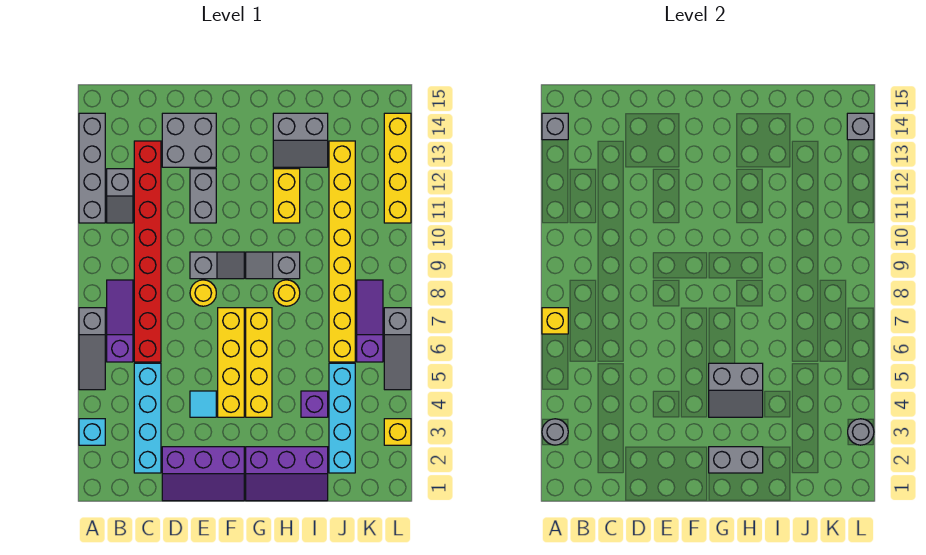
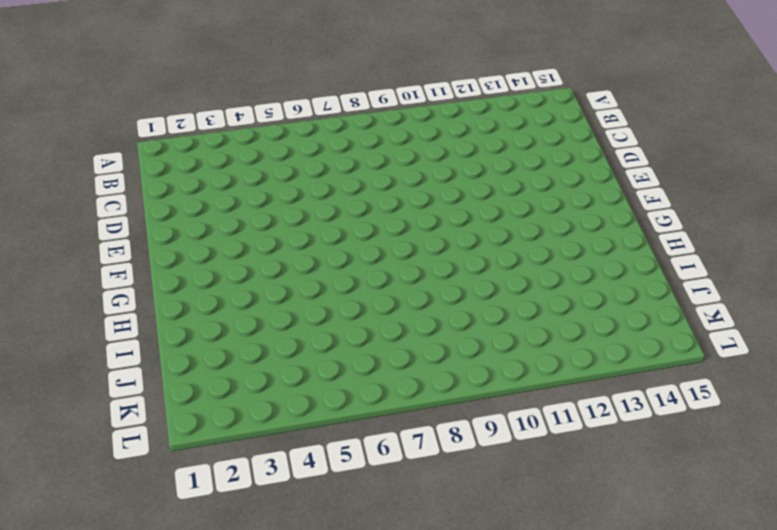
none -> cyan 1x1 brick [79,419,105,445]
none -> grey 1x3 slope [79,308,105,390]
none -> grey 1x4 brick [79,113,105,223]
none -> purple 1x3 slope [107,280,133,362]

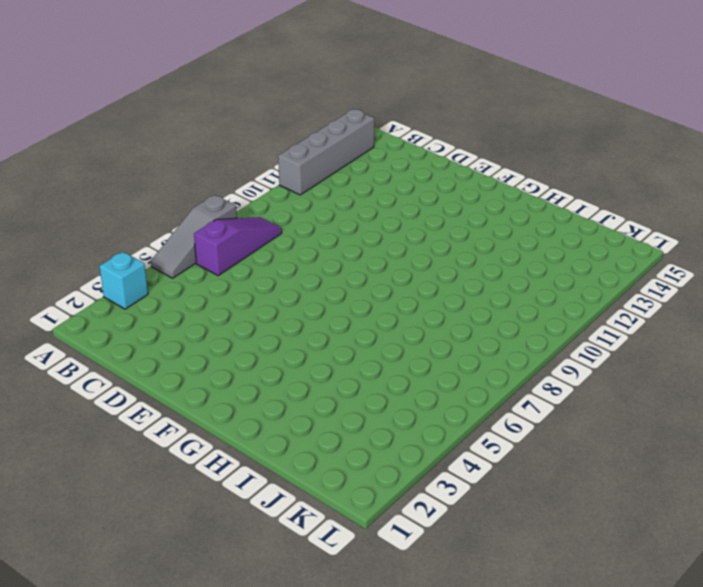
none -> grey 1x2 slope [107,169,133,223]
none -> cyan 1x4 brick [134,363,161,473]
none -> red 1x8 brick [134,141,161,362]
none -> purple 2x3 slope [162,447,244,501]

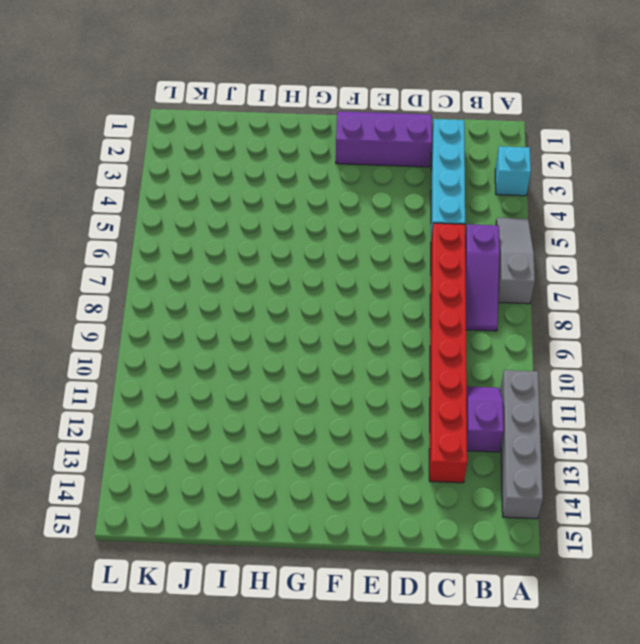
purple 1x2 slope [467,386,504,452] -> grey 1x2 slope [107,169,133,223]
none -> grey 2x2 brick [162,113,216,167]
none -> cyan 1x1 tile [190,391,216,417]
none -> yellow 1x1 round brick [190,280,216,306]
none -> grey 1x2 slope [190,252,244,279]

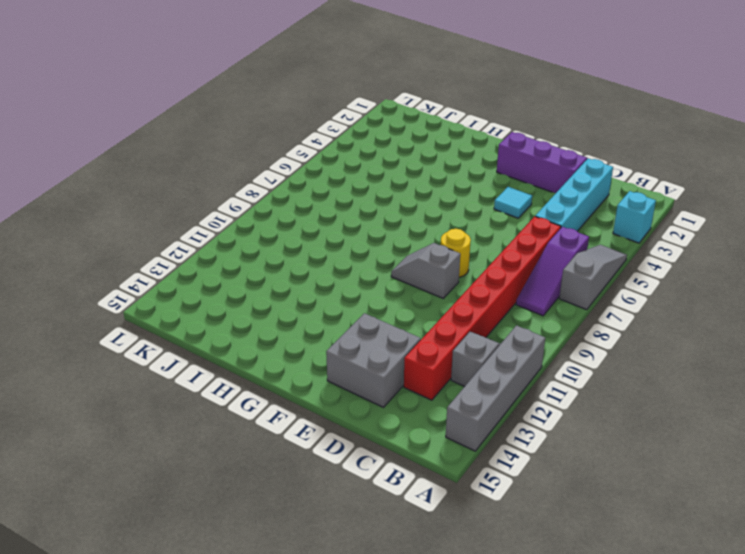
none -> grey 1x2 brick [190,169,216,223]
none -> yellow 1x4 brick [218,308,244,417]
none -> purple 2x3 slope [246,447,328,501]
none -> yellow 1x4 brick [246,308,272,417]

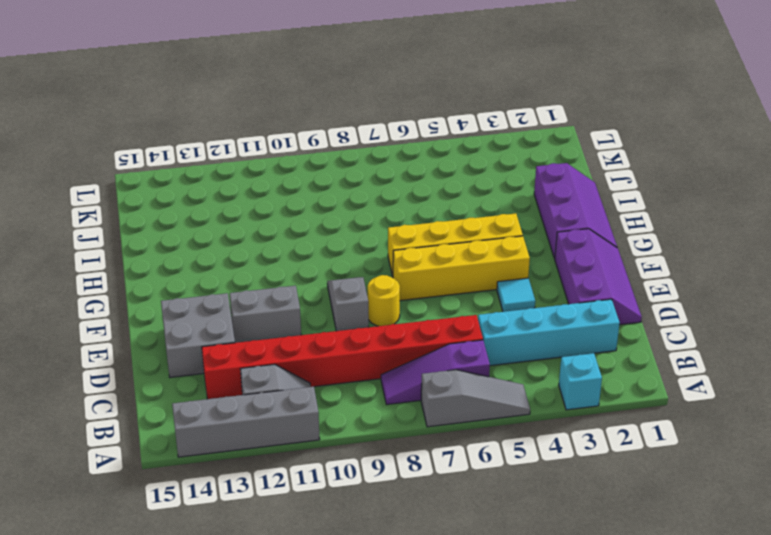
none -> grey 1x2 slope [246,252,300,279]
none -> yellow 1x1 round brick [273,280,300,306]
none -> yellow 1x2 brick [273,169,300,223]
none -> grey 2x2 slope [273,113,328,167]

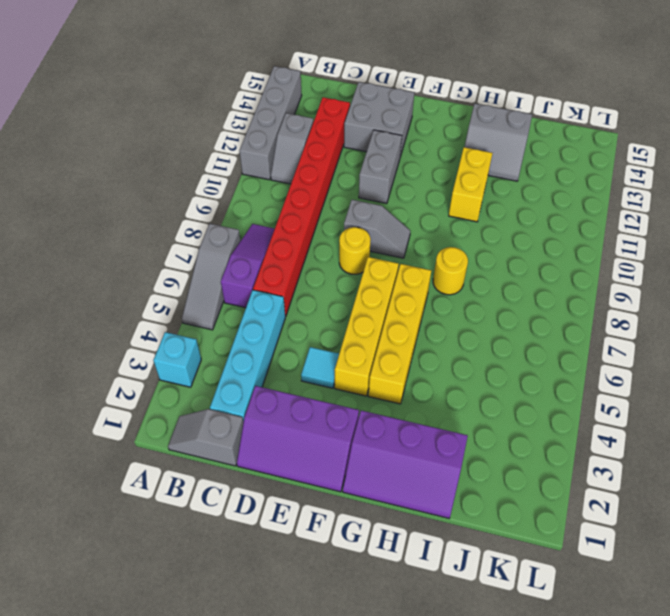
grey 1x2 slope [168,409,244,466] -> grey 1x2 slope moved to [246,252,300,279]
none -> purple 1x1 brick [301,391,328,417]
none -> cyan 1x4 brick [329,363,355,473]
none -> yellow 1x8 brick [329,141,355,362]
none -> purple 1x3 slope [357,280,383,362]

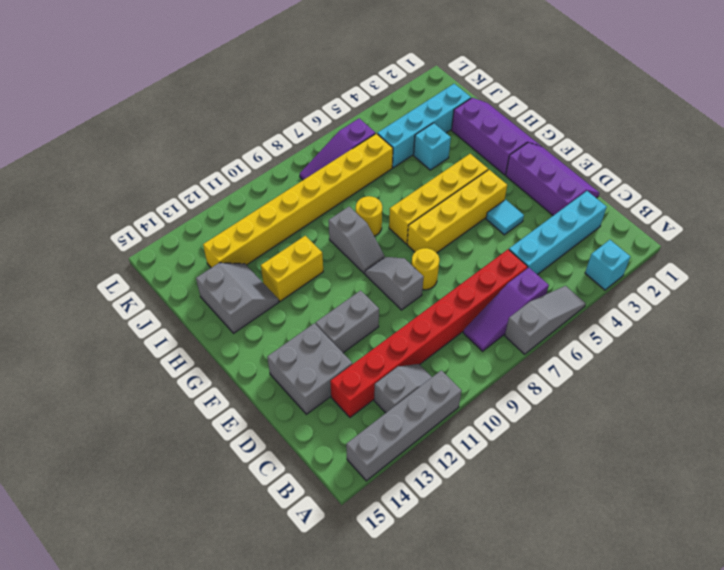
cyan 1x1 brick [414,123,451,170] -> purple 1x1 brick [301,391,328,417]
none -> yellow 1x1 brick [384,419,411,445]
none -> grey 1x3 slope [384,308,411,390]
none -> yellow 1x4 brick [384,113,411,223]
none -> grey 1x1 round brick [542,419,568,445]

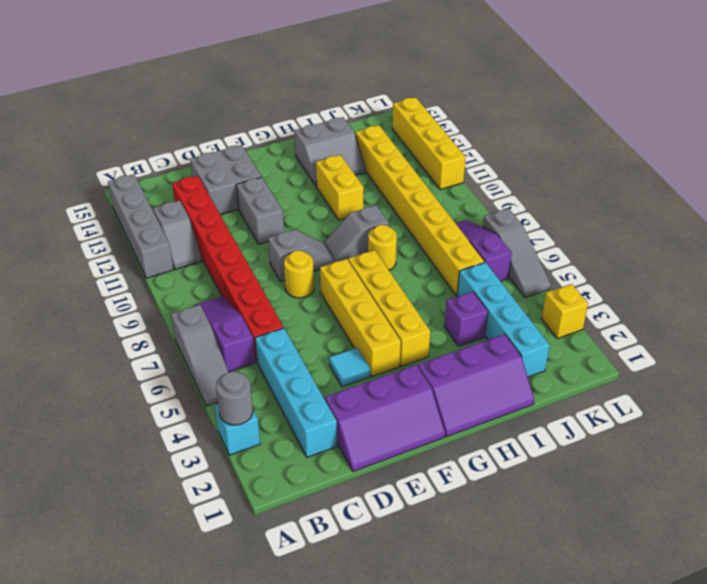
none -> yellow 1x1 brick [542,308,568,334]
none -> grey 1x1 brick [542,113,568,140]
none -> grey 1x2 brick [709,447,763,473]
none -> grey 2x2 slope [709,363,763,417]

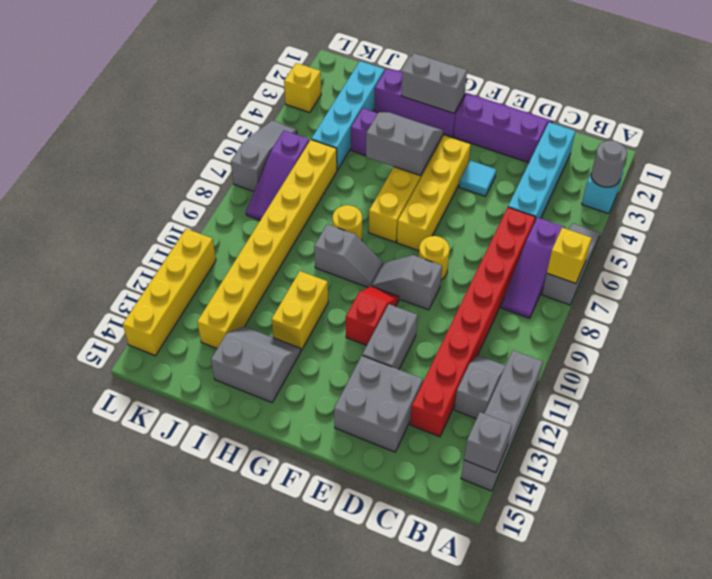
red 1x2 slope [346,286,399,345] -> none
none -> grey 1x1 round brick [848,419,874,445]
none -> grey 1x1 brick [847,113,874,140]

